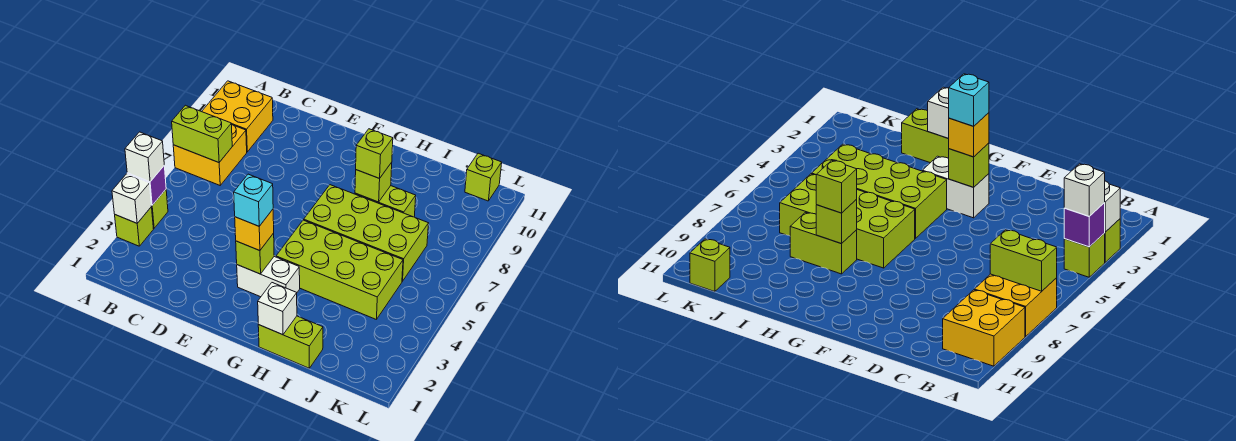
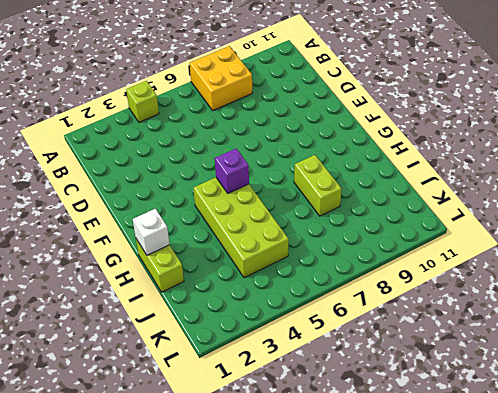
purple 1x1 brick [215,149,249,193] -> purple 1x1 brick moved to [127,166,166,205]
none -> lime 1x1 brick [115,207,153,246]
none -> yellow 2x2 brick [202,81,273,152]
none -> white 1x2 brick [237,257,300,297]

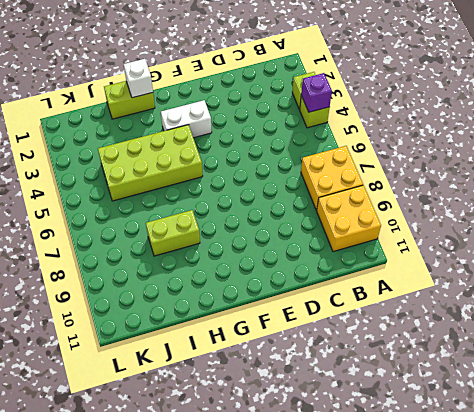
none -> lime 2x4 brick [304,185,429,281]
none -> lime 1x1 brick [465,153,502,201]
none -> white 1x1 brick [112,174,151,223]

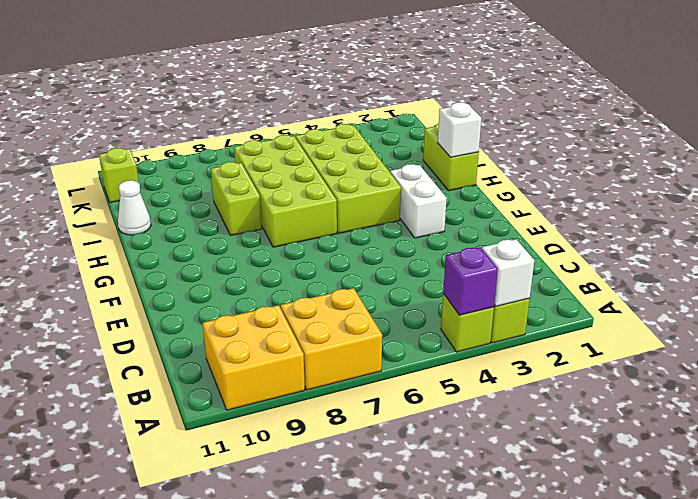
white 1x1 cone [118,180,151,235] -> none
none -> lime 1x2 brick [172,105,232,162]
none -> lime 1x1 brick [236,233,274,274]
none -> lime 1x1 brick [355,162,392,202]

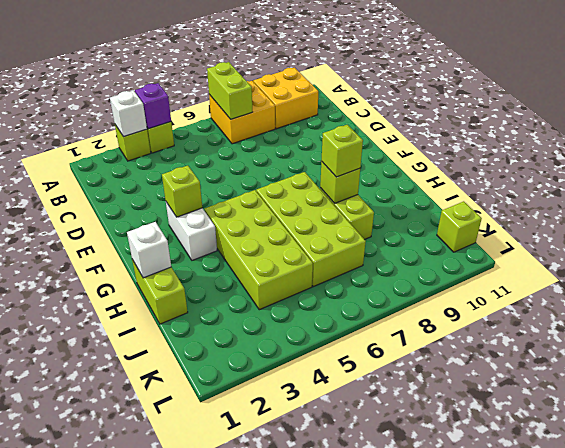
none -> white 1x1 brick [125,132,164,182]
none -> yellow 1x1 brick [235,209,274,251]
none -> cyan 1x1 brick [234,174,273,226]

